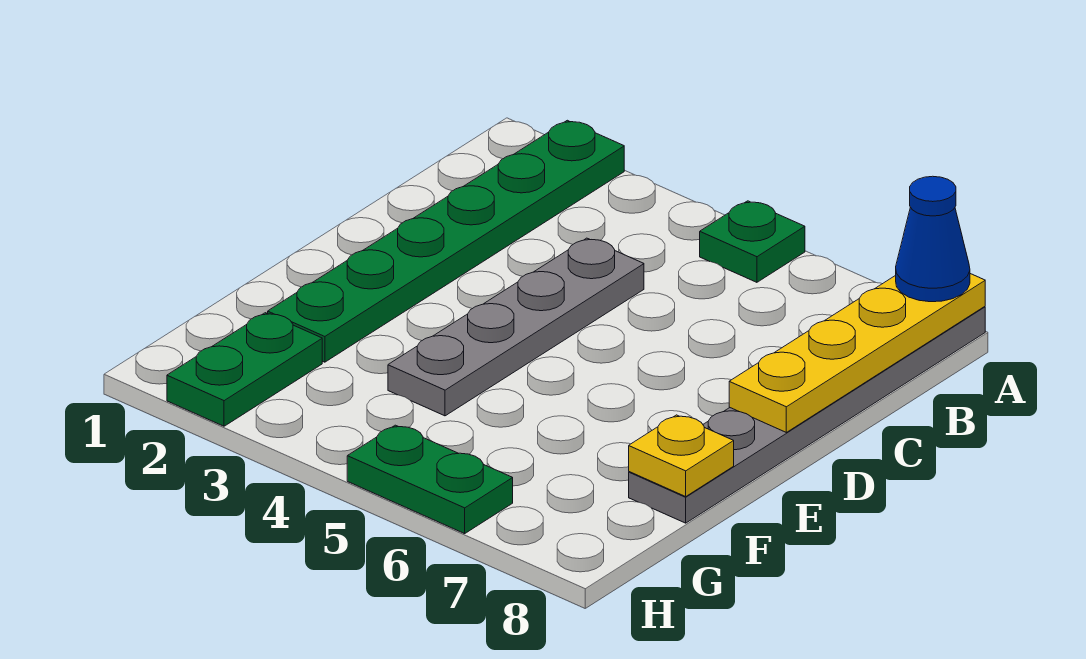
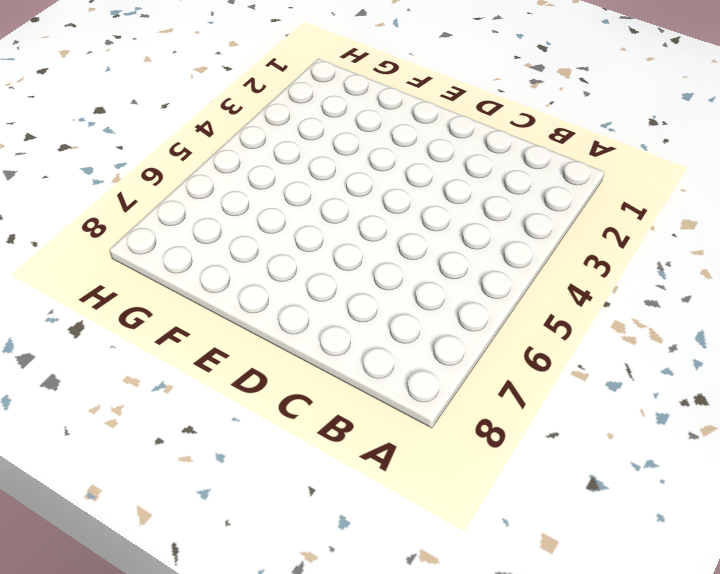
none -> green 1x6 plate [268,120,624,362]
none -> green 1x1 plate [700,201,805,282]

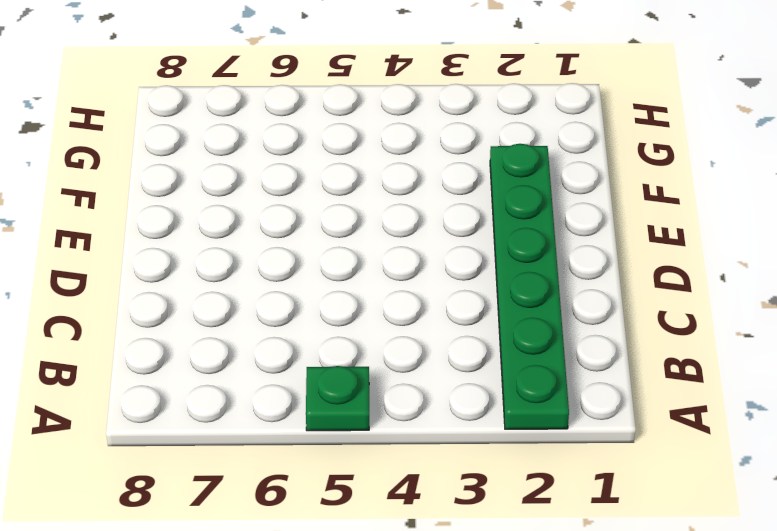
none -> grey 1x6 plate [629,307,985,523]
none -> grey 1x4 plate [388,238,644,416]

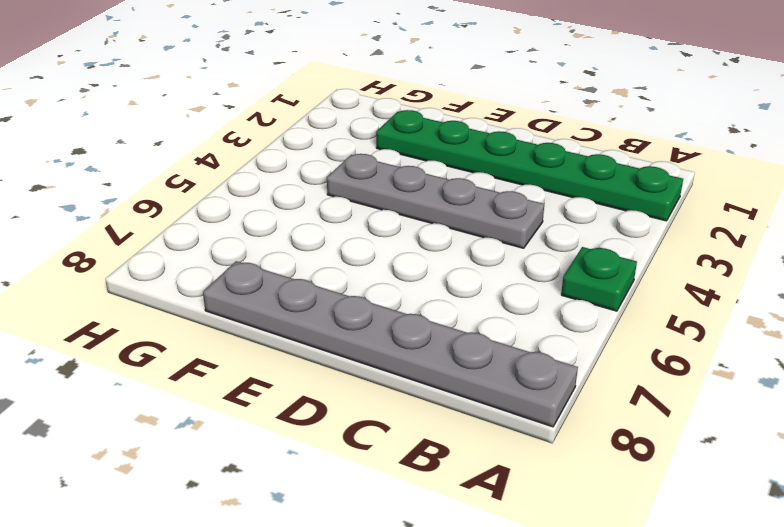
none -> green 1x2 plate [167,313,322,426]
none -> green 1x2 plate [347,425,513,534]

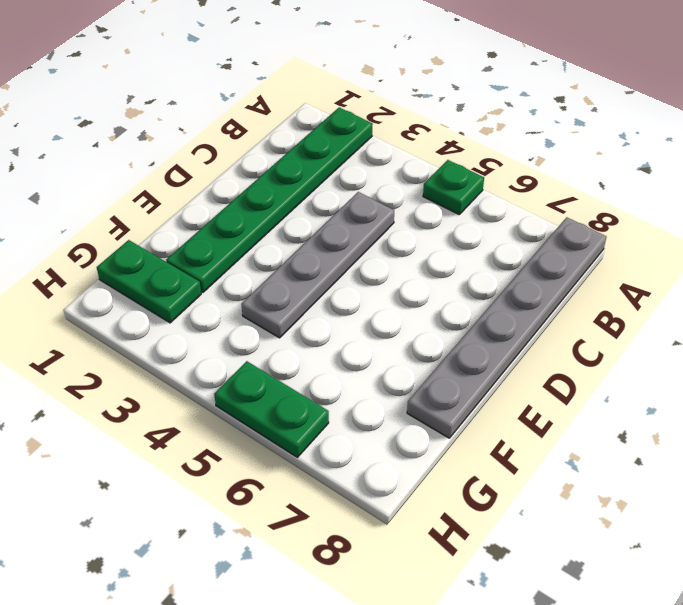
green 1x2 plate [97,240,201,323] -> green 1x2 plate turned to [167,313,322,426]
none -> yellow 1x4 plate [729,274,985,432]
none -> yellow 1x1 plate [629,415,734,496]

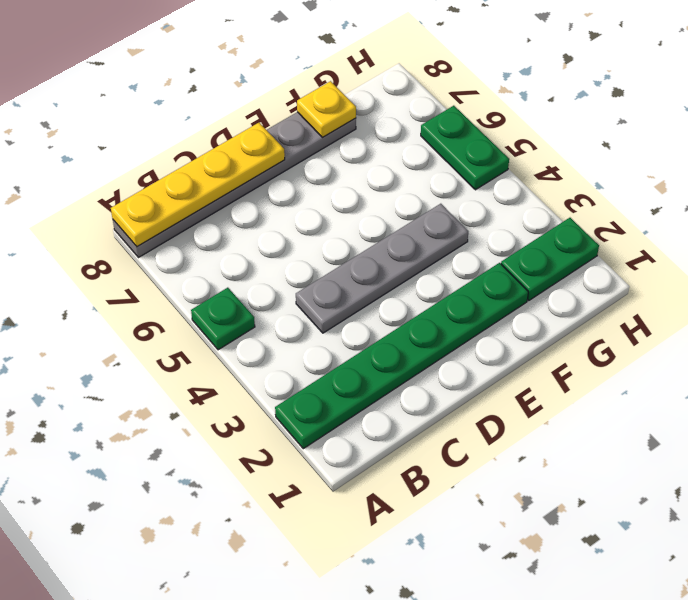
none -> blue 1x1 cone [896,176,970,302]

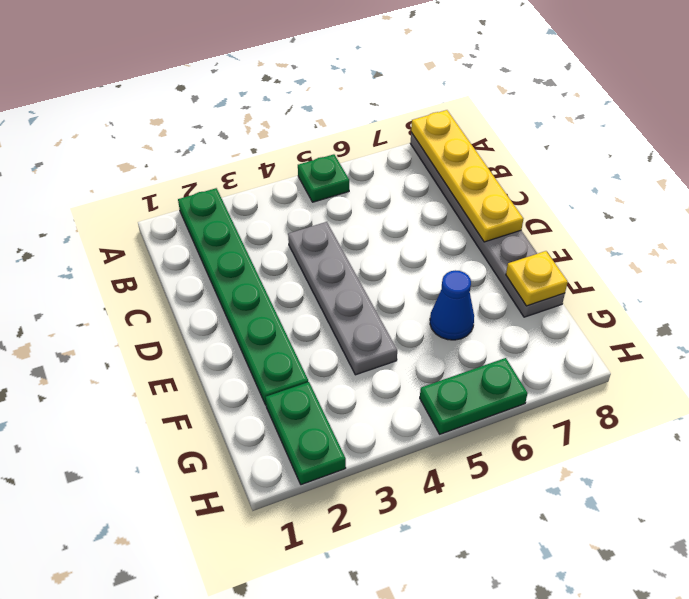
blue 1x1 cone [430,270,474,340] -> blue 1x1 cone moved to [896,176,970,302]

